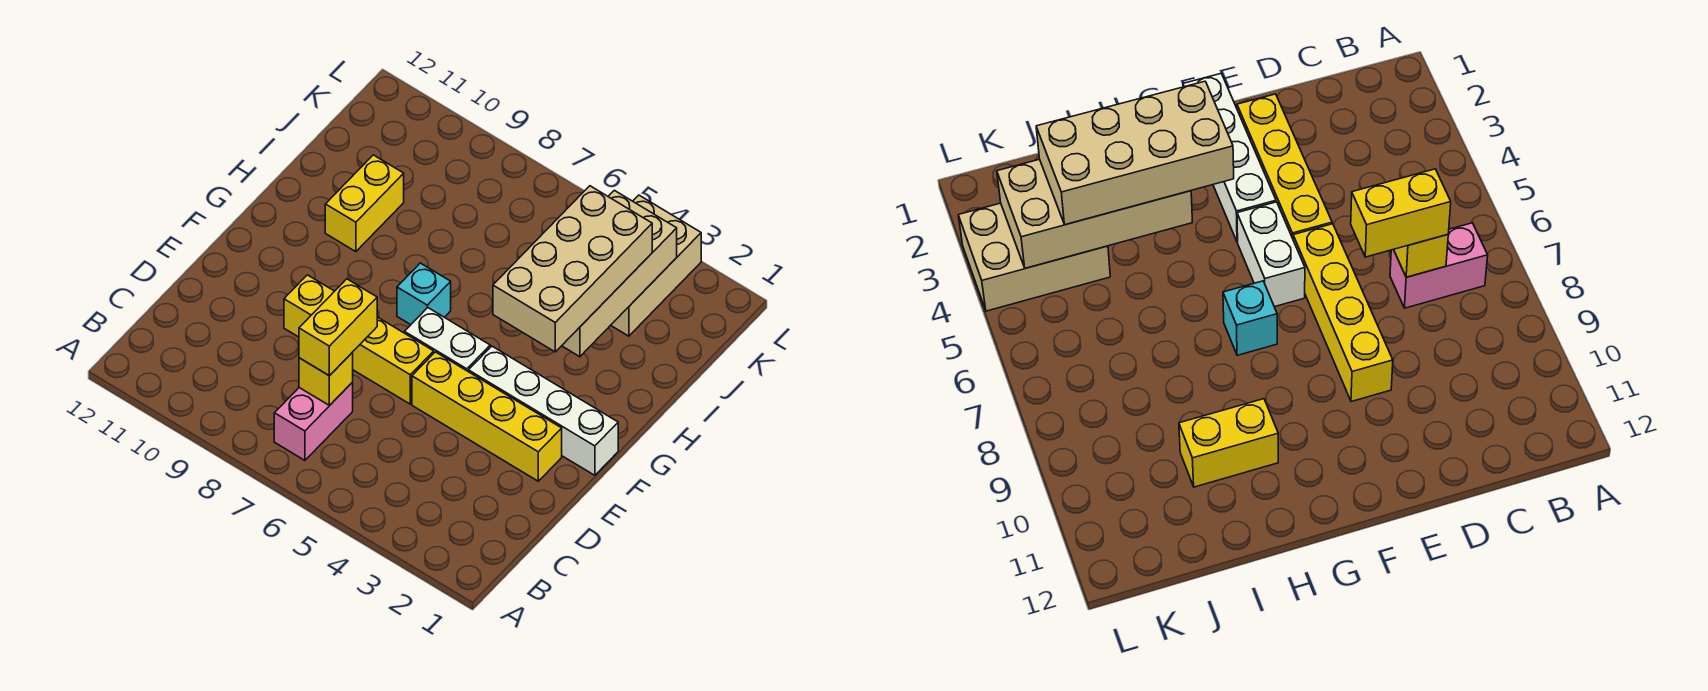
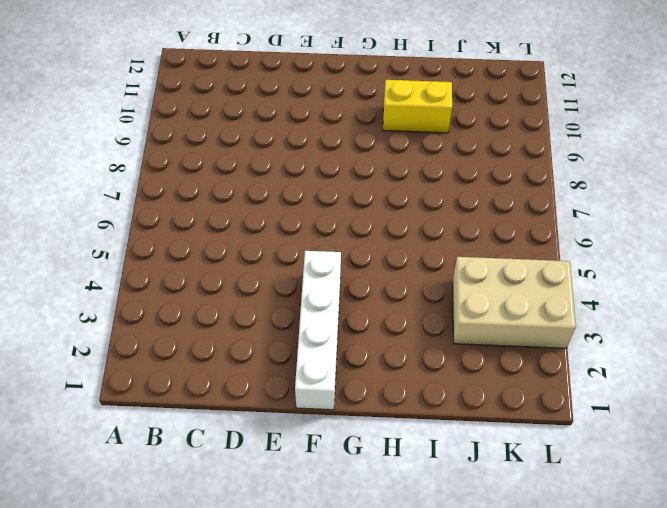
none -> pink 1x2 brick [274,382,353,460]
none -> yellow 1x4 brick [412,352,562,481]
none -> yellow 1x4 brick [284,275,434,404]

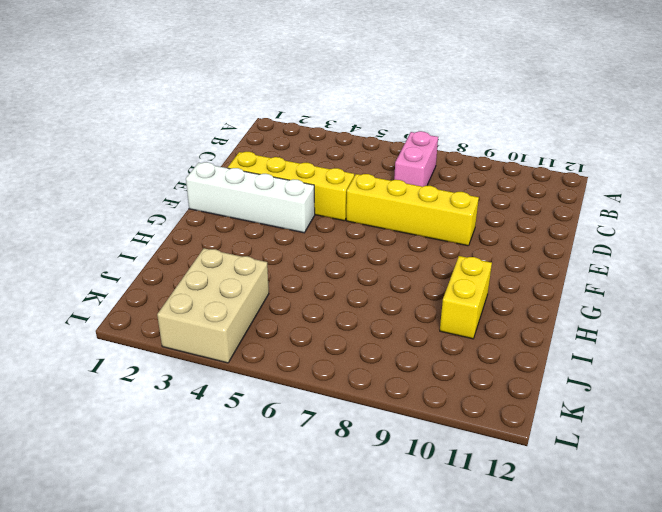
none -> white 1x2 brick [404,308,490,371]
none -> cyan 1x1 brick [397,263,451,325]
none -> yellow 1x1 brick [299,352,353,405]

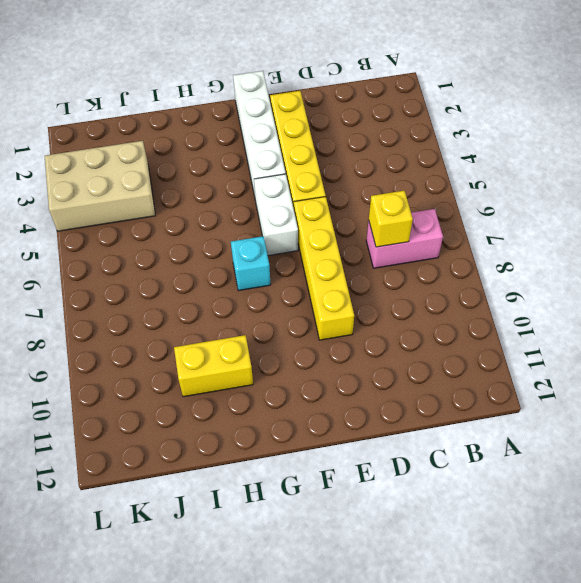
none -> tan 2x4 brick [562,190,677,357]
none -> yellow 1x2 brick [299,279,377,376]
none -> tan 2x4 brick [493,186,652,352]

